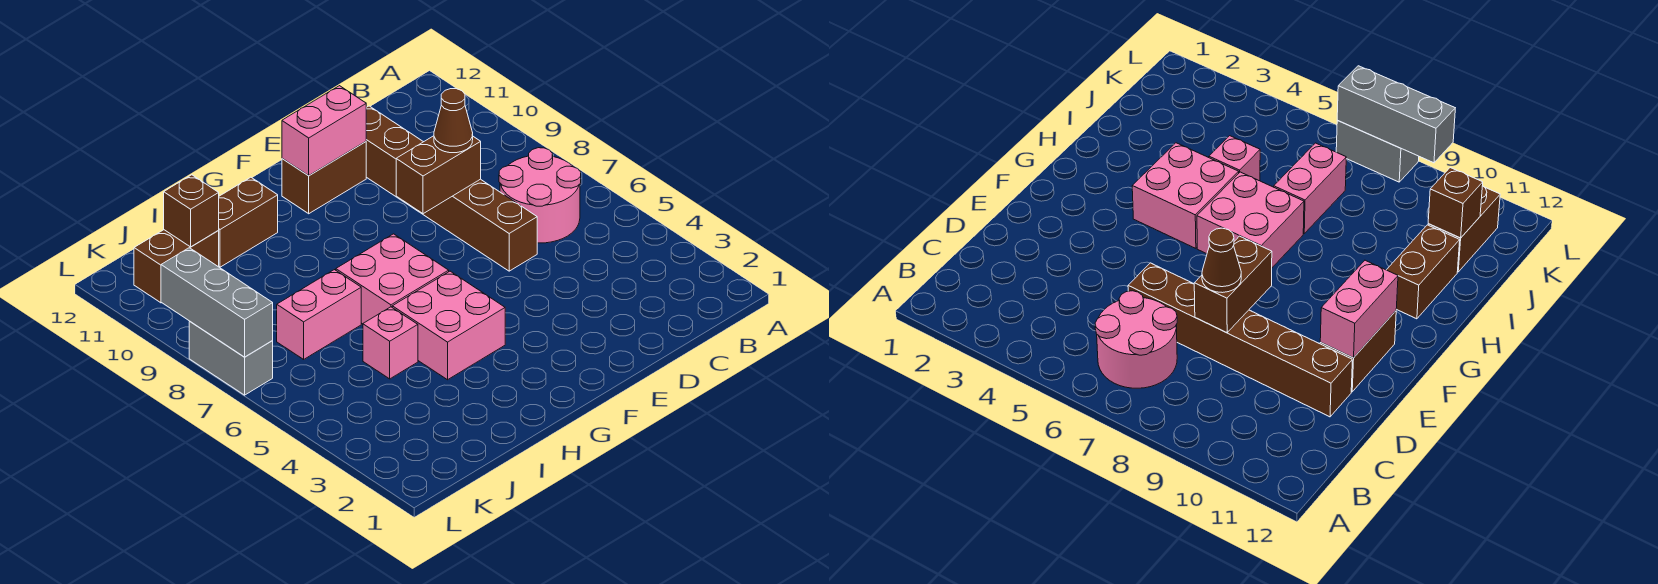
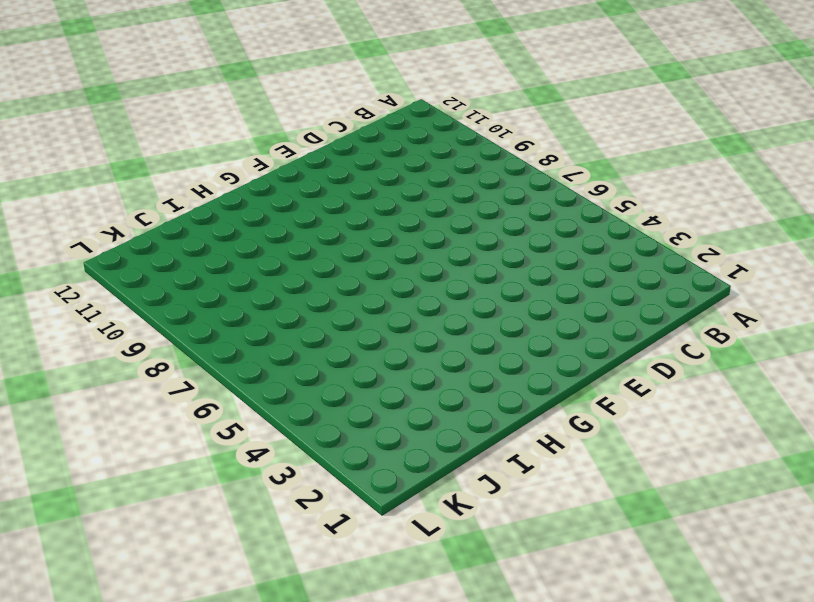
none -> pink 2x2 round brick [499,148,581,243]
none -> brown 1x6 brick [366,106,537,271]
none -> brown 1x2 brick [282,142,366,214]

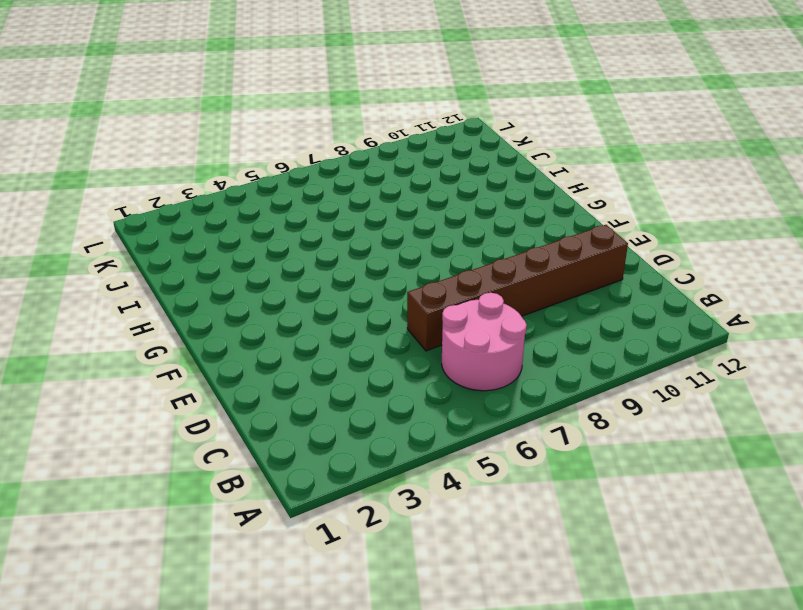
none -> brown 1x2 brick [282,142,366,214]
none -> pink 2x2 brick [392,271,505,380]
none -> pink 2x2 brick [336,234,449,324]

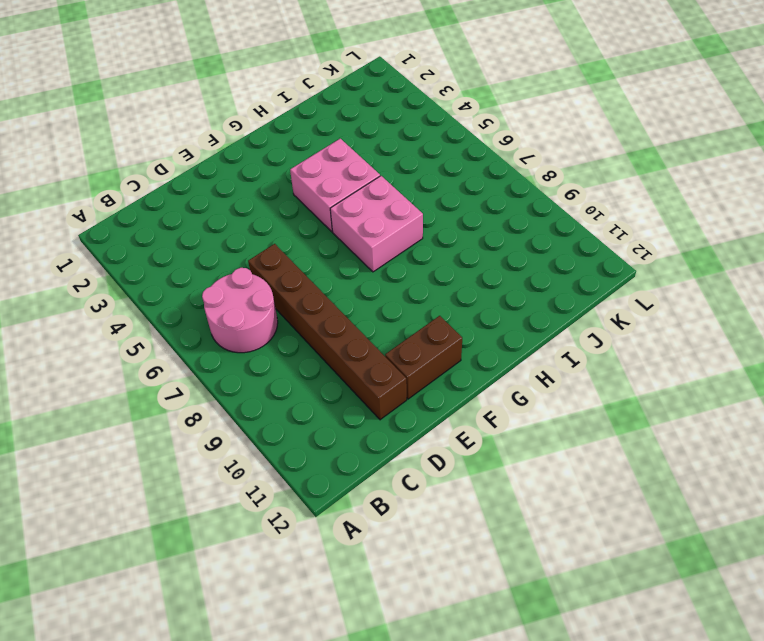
none -> brown 1x2 brick [219,177,278,267]
none -> pink 1x1 brick [363,307,418,379]
none -> pink 1x2 brick [277,270,361,359]

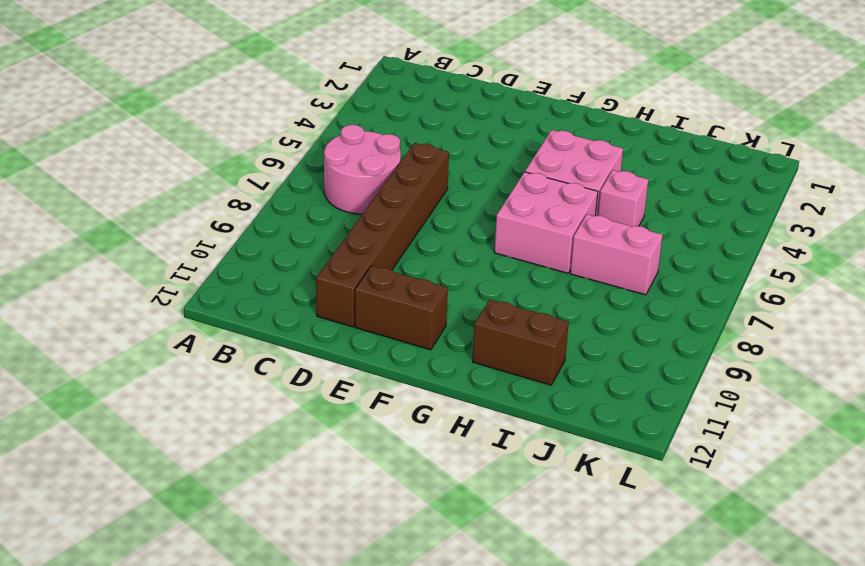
none -> brown 1x2 brick [134,230,219,303]
none -> grey 1x2 brick [189,322,273,395]
none -> brown 1x2 brick [396,136,481,214]

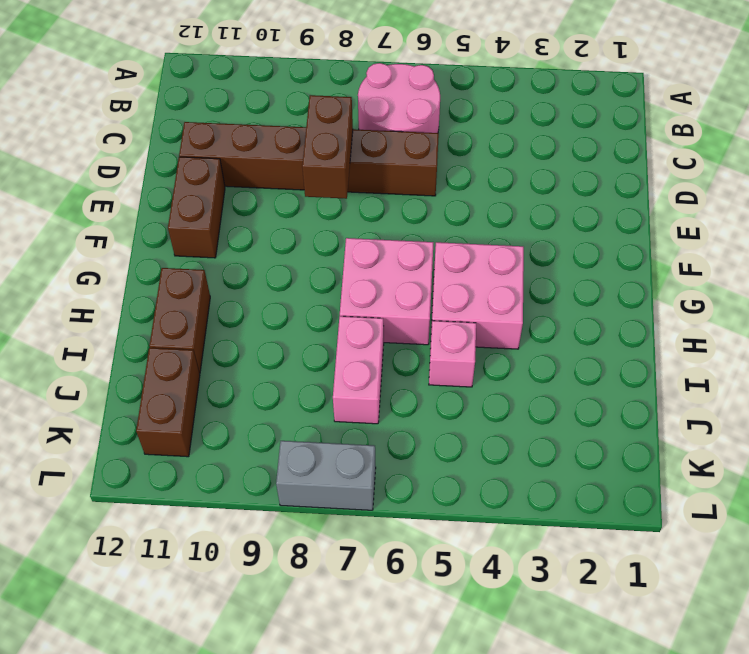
none -> pink 1x2 brick [282,86,366,176]
none -> brown 1x1 brick [164,175,219,247]
none -> grey 1x3 brick [161,248,273,357]

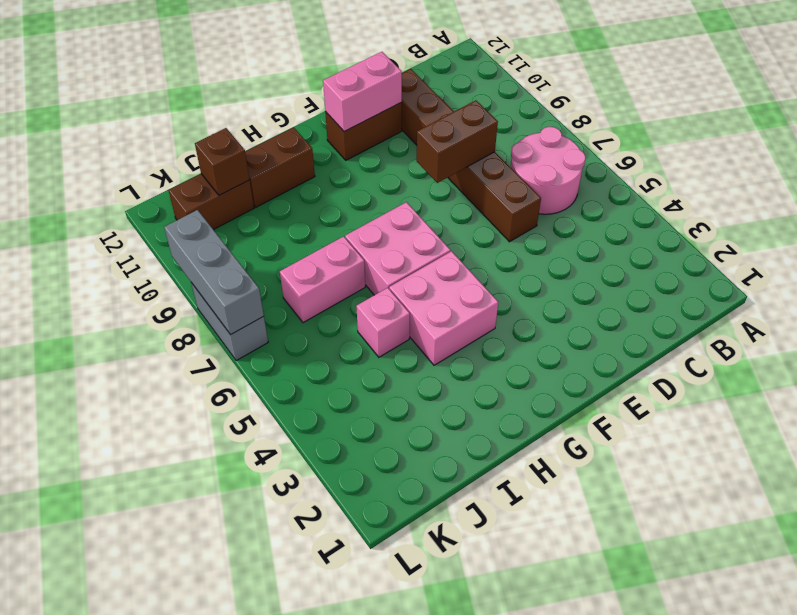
none -> brown 1x1 cone [434,89,473,153]

